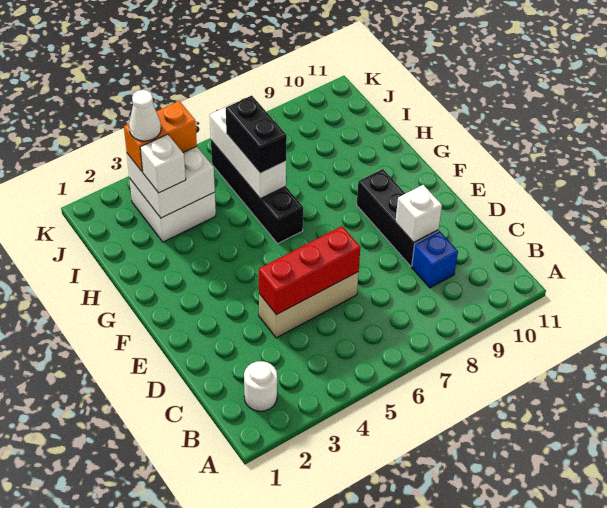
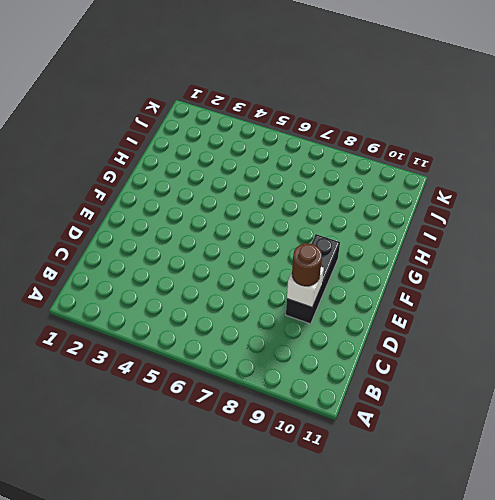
brown 1x1 round brick [292,243,322,286] -> none
none -> white 1x1 round brick [244,361,277,411]
none -> blue 1x1 brick [412,231,458,288]
none -> tan 1x3 brick [259,272,359,338]

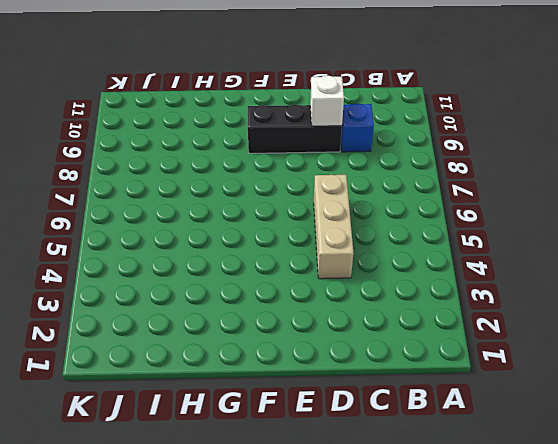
none -> white 1x1 round brick [244,361,277,411]
none -> black 1x4 brick [211,141,303,243]
none -> white 2x2 brick [129,178,216,242]

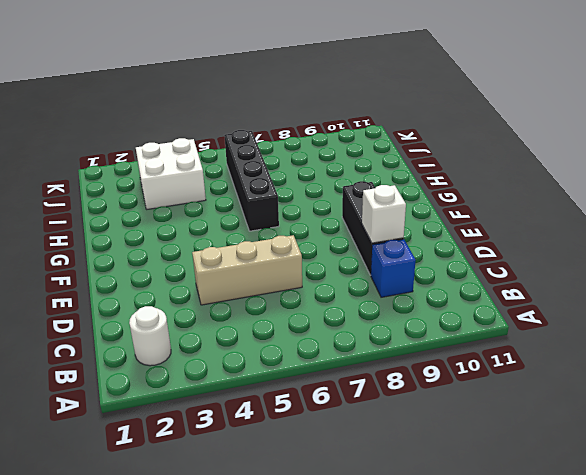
none -> red 1x3 brick [259,226,361,315]
none -> white 1x3 brick [210,103,286,199]
none -> white 2x2 brick [127,146,215,218]

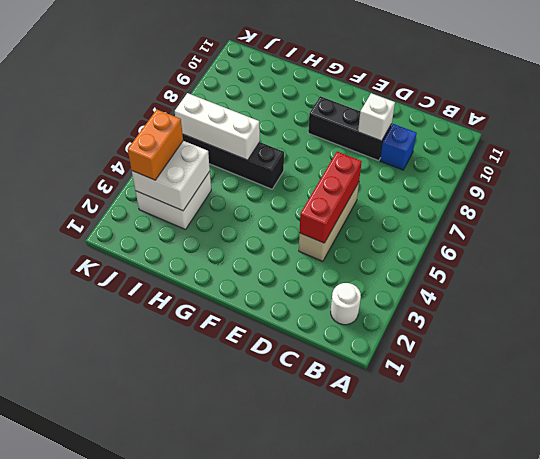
none -> black 1x2 brick [226,96,287,173]
none -> white 1x1 brick [140,134,186,193]
none -> white 1x1 cone [129,90,161,141]

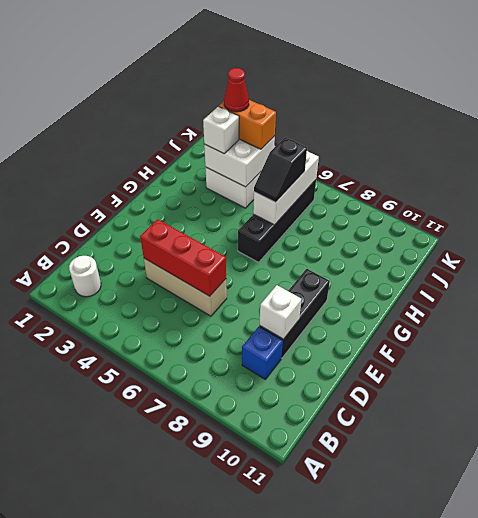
black 1x2 slope [254,137,307,203] -> black 1x2 brick [226,96,287,173]
red 1x1 cone [224,68,249,112] -> white 1x1 cone [129,90,161,141]

